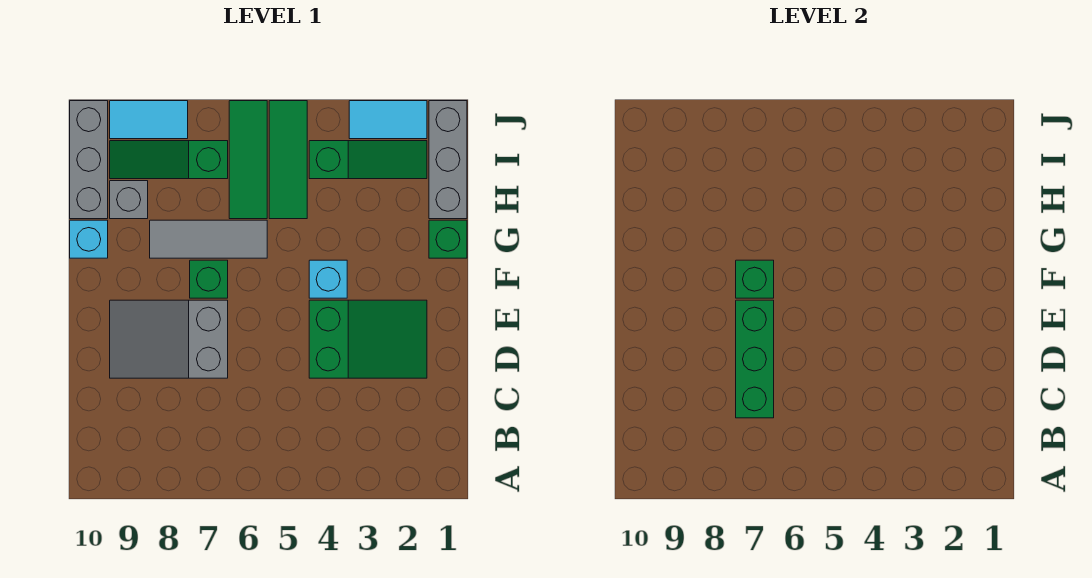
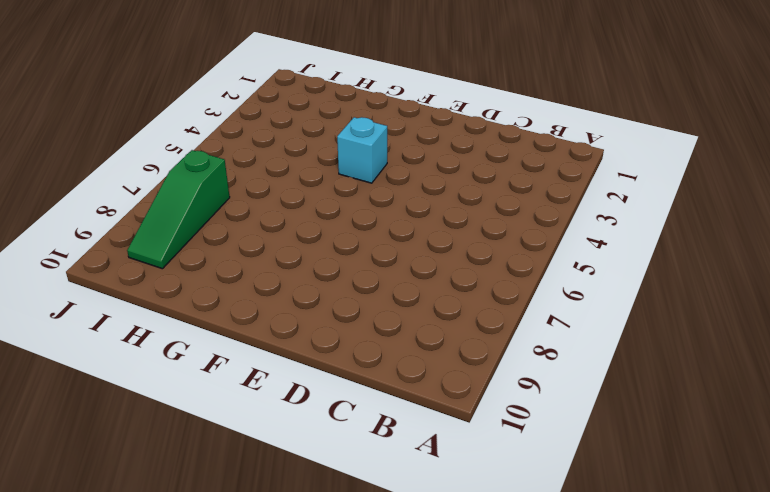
none -> green 2x3 slope [309,300,427,378]
none -> grey 2x3 slope [110,300,228,378]
none -> green 1x1 brick [190,260,228,298]

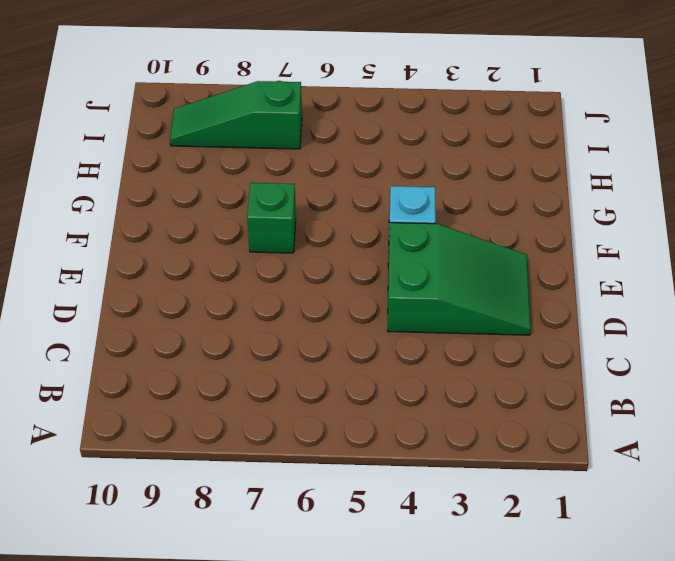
none -> grey 2x3 slope [110,300,228,378]
none -> green 1x1 brick [429,220,467,258]
none -> grey 1x3 tile [150,220,267,258]

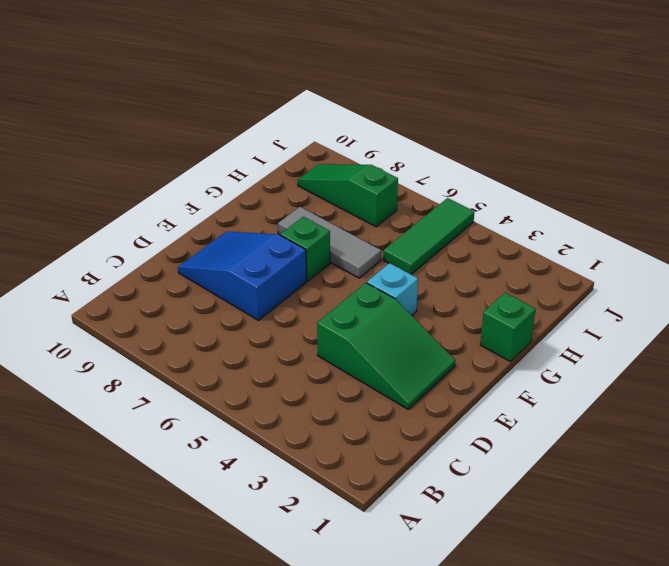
blue 2x3 slope [178,232,307,320] -> grey 2x3 slope [110,300,228,378]
none -> cyan 1x1 brick [70,220,108,258]
none -> grey 1x3 brick [429,101,467,219]
none -> green 1x3 tile [229,101,267,219]

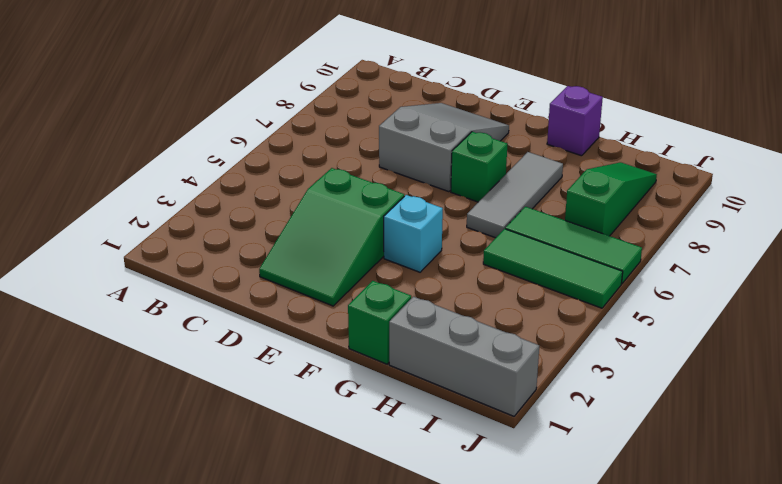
purple 1x1 brick [547,86,603,156] -> cyan 1x1 brick [70,220,108,258]
none -> grey 1x1 brick [110,181,148,219]
none -> grey 1x3 brick [70,101,108,219]
none -> green 1x3 slope [309,141,427,179]

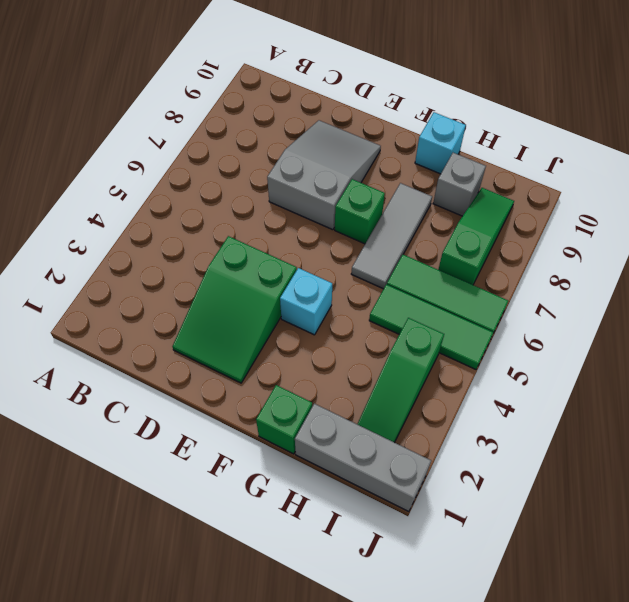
none -> grey 1x3 brick [70,101,108,219]
none -> cyan 1x2 tile [349,101,427,139]
none -> cyan 1x2 tile [110,101,188,139]

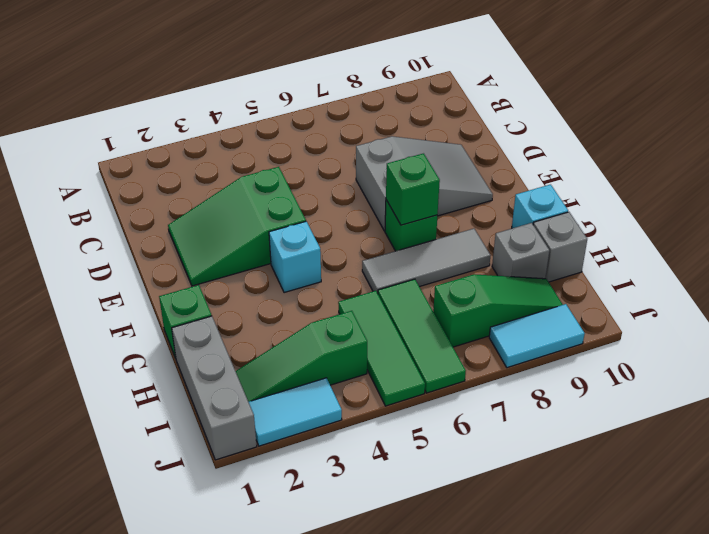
grey 1x1 brick [533,212,587,282] -> grey 1x3 brick [70,101,108,219]
none -> green 1x3 brick [736,300,774,418]

